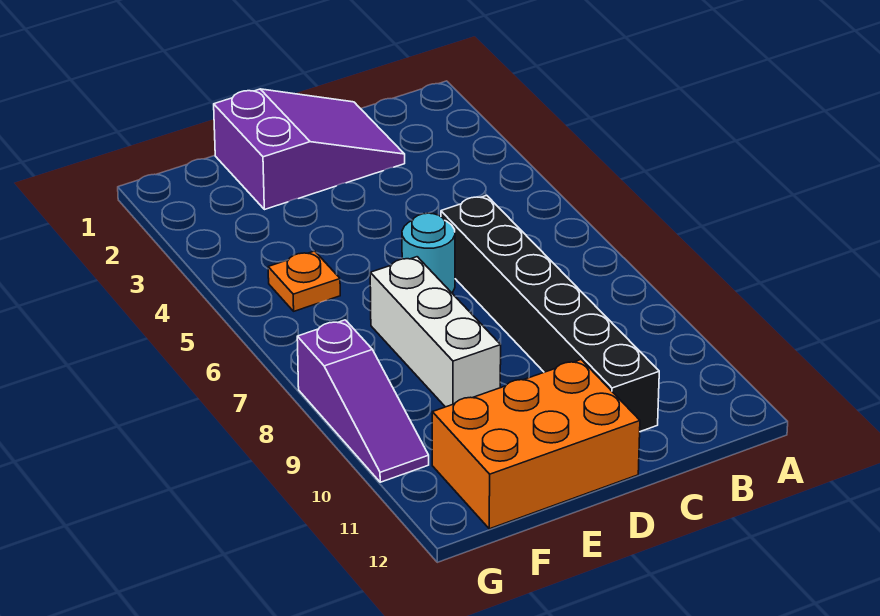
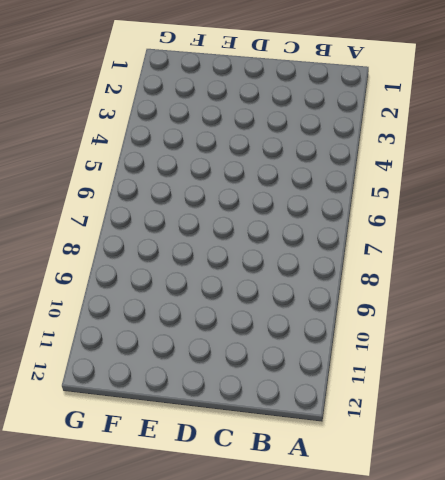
none -> purple 2x3 slope [214,89,405,210]
none -> black 1x6 brick [441,195,659,432]

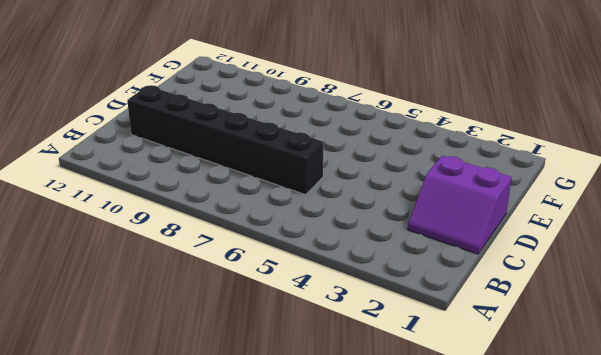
purple 2x2 slope [408,156,512,254] -> purple 2x3 slope [214,89,405,210]
none -> cyan 1x1 round brick [402,213,455,293]
none -> orange 2x3 brick [432,360,640,529]

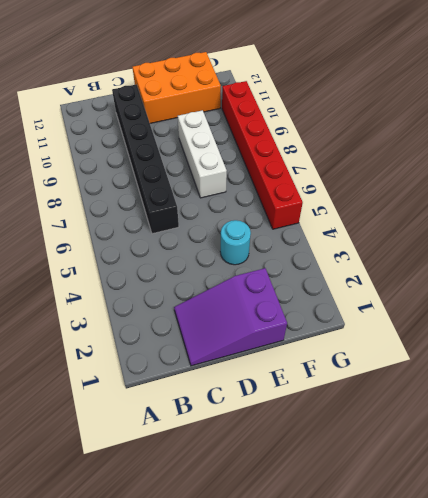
cyan 1x1 round brick [220,220,251,265] -> cyan 1x1 round brick moved to [402,213,455,293]
red 1x6 brick [222,81,303,229] -> purple 1x3 slope [297,320,429,482]
none -> orange 1x1 plate [268,251,340,311]

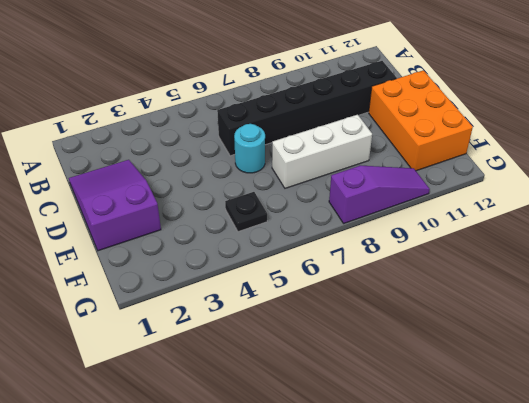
black 1x1 plate [225,192,267,232] -> orange 1x1 plate [268,251,340,311]

